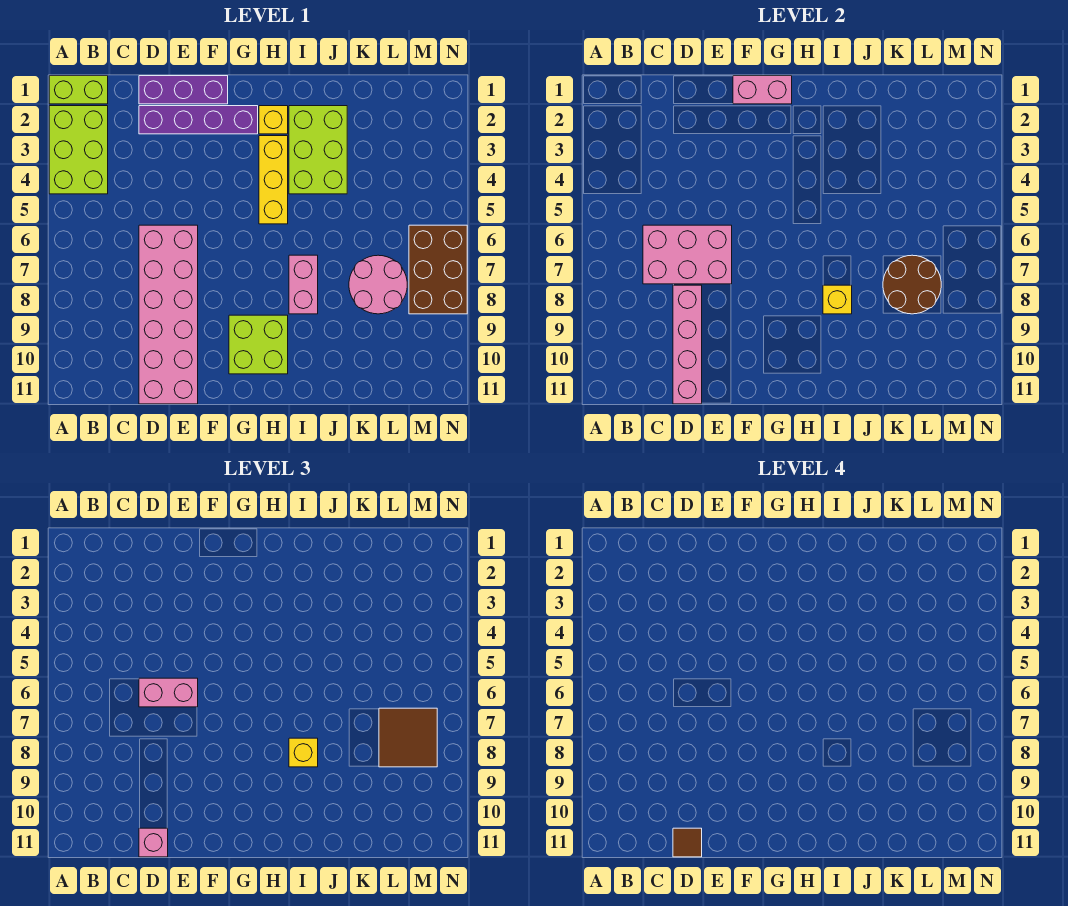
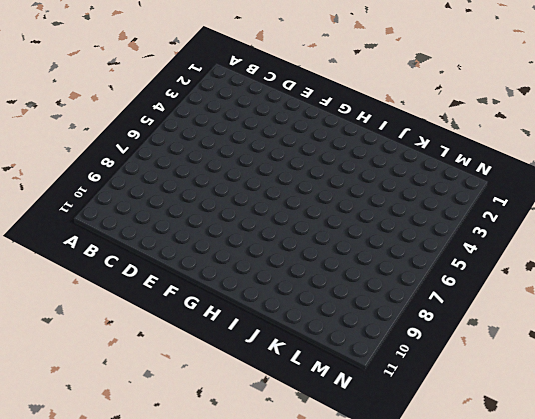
none -> lime 1x2 brick [49,76,108,104]
none -> lime 2x3 brick [49,106,108,194]
none -> purple 1x3 brick [139,76,228,104]

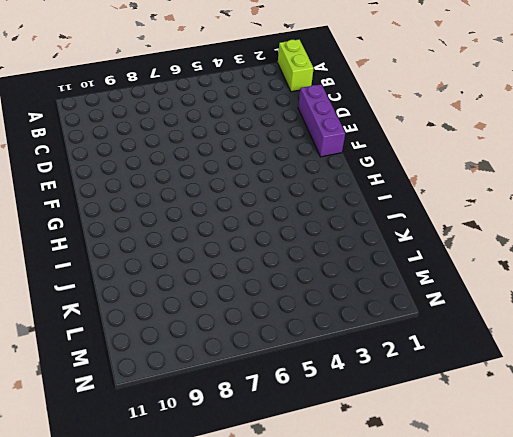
none -> lime 2x3 brick [49,106,108,194]
none -> purple 1x4 brick [139,106,258,134]
none -> pink 2x6 brick [139,225,198,404]

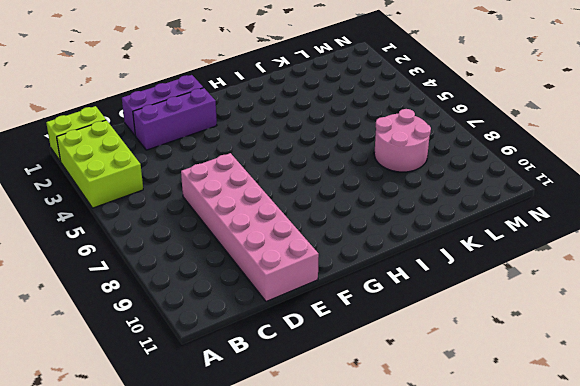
purple 1x3 brick [133,88,217,150] -> purple 1x4 brick [139,106,258,134]
none -> lime 2x2 brick [229,315,288,374]
none -> yellow 1x1 brick [259,106,288,134]
none -> yellow 1x3 brick [259,136,288,224]

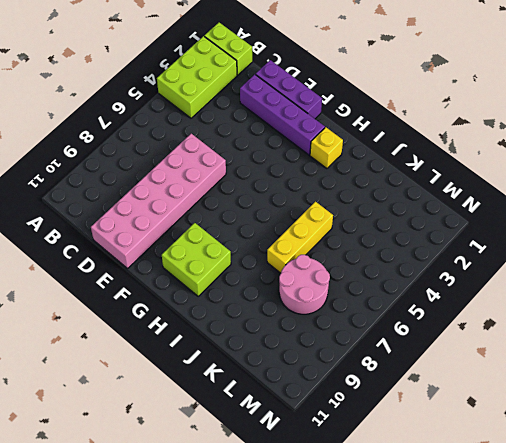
yellow 1x3 brick [267,202,333,273] -> yellow 1x3 brick moved to [259,136,288,224]
none -> lime 2x3 brick [289,106,347,194]
none -> pink 1x2 brick [289,255,318,314]
none -> brown 2x3 brick [409,225,467,314]

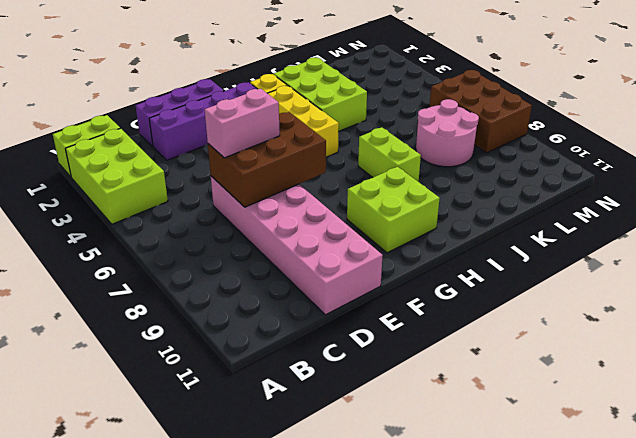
brown 2x3 brick [208,112,326,207] -> pink 2x3 brick [643,225,732,284]
lime 1x2 brick [358,127,421,182] -> pink 1x2 brick [289,255,318,314]
none -> pink 1x4 brick [673,285,702,404]
none -> pink 1x2 brick [733,76,792,104]
none -> yellow 1x1 brick [823,285,852,314]

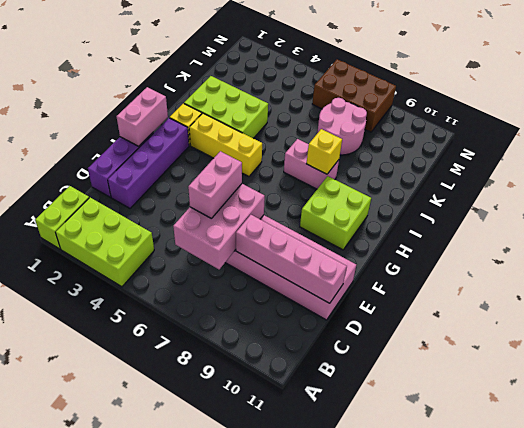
none -> brown 2x2 round brick [883,255,941,314]
none -> pink 1x1 brick [139,828,168,857]
none -> yellow 1x1 brick [289,738,318,767]

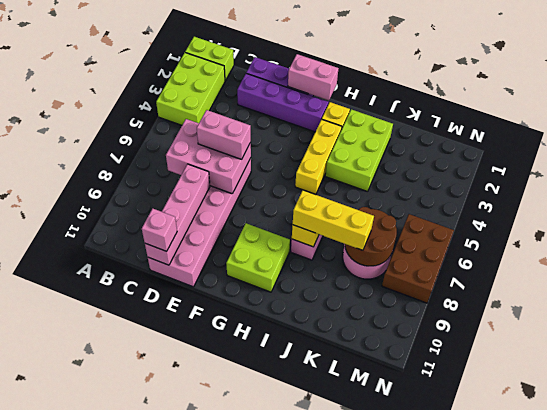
yellow 1x3 brick [293,190,374,250] -> yellow 1x1 brick [289,738,318,767]
none -> brown 2x2 tile [379,708,437,767]
none -> brown 1x1 tile [673,828,702,857]

